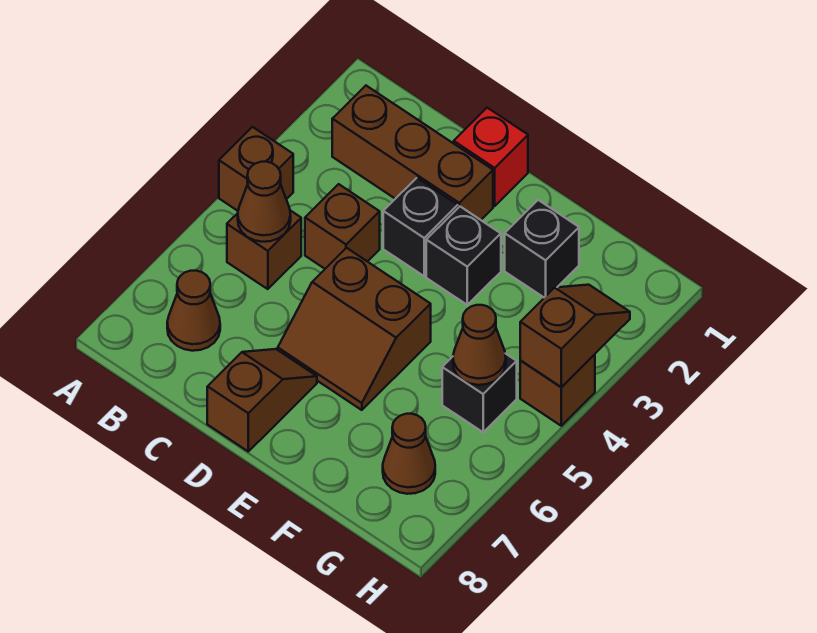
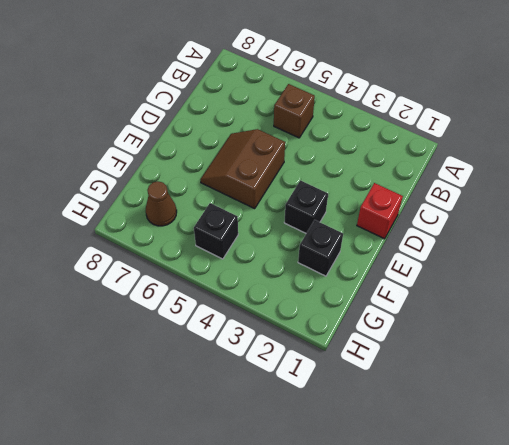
none -> brown 1x1 brick [219,127,293,211]
none -> brown 1x3 brick [332,86,493,220]
none -> brown 1x1 cone [167,271,220,351]

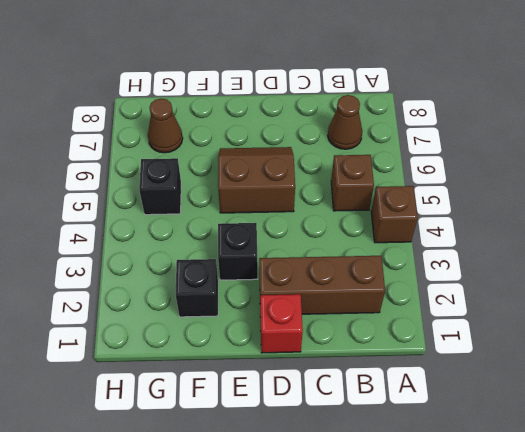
none -> brown 1x1 brick [305,184,380,269]
none -> black 1x1 brick [383,178,458,276]
none -> brown 1x2 slope [207,349,317,451]

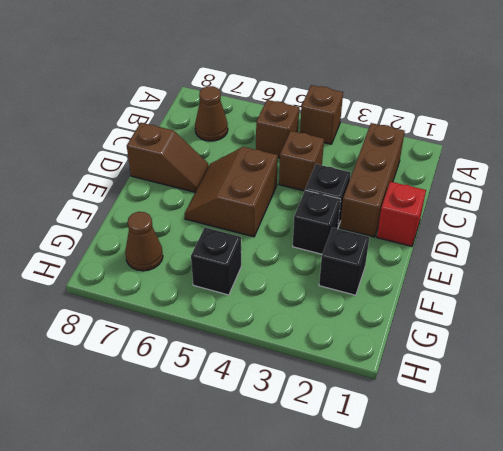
none -> brown 1x1 brick [520,354,595,426]
none -> brown 1x1 cone [238,162,291,242]
none -> brown 1x1 cone [453,305,506,385]

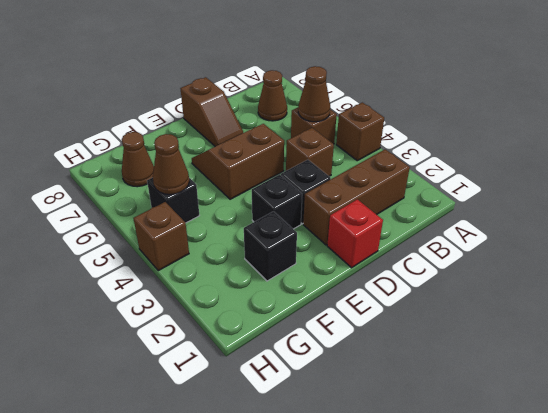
none -> brown 1x2 slope [520,285,630,387]

